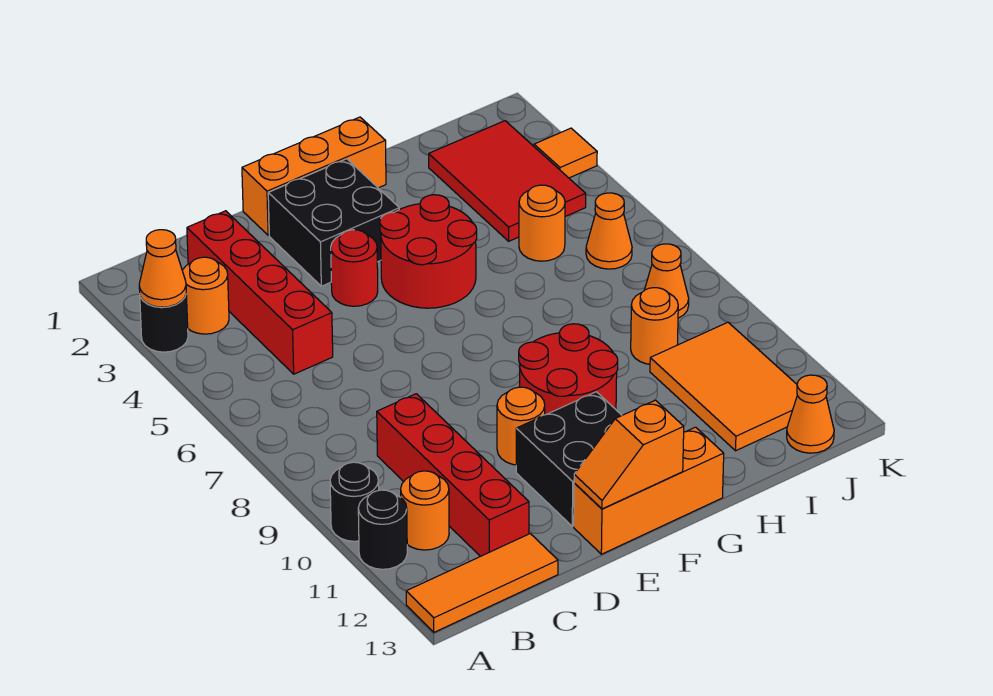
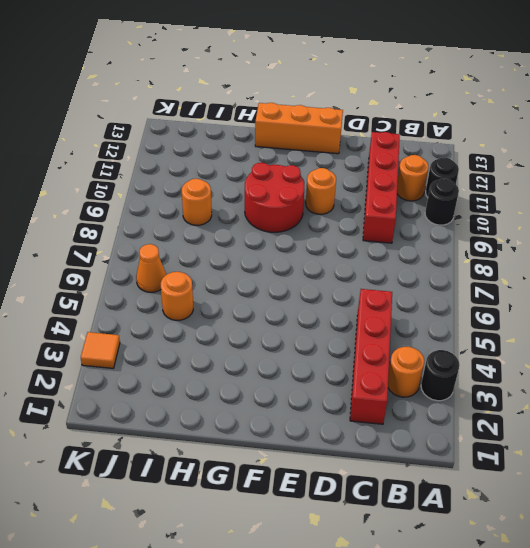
none -> orange 1x3 tile [406,534,558,632]
none -> orange 1x3 brick [242,117,386,235]
none -> black 2x2 brick [268,159,399,286]

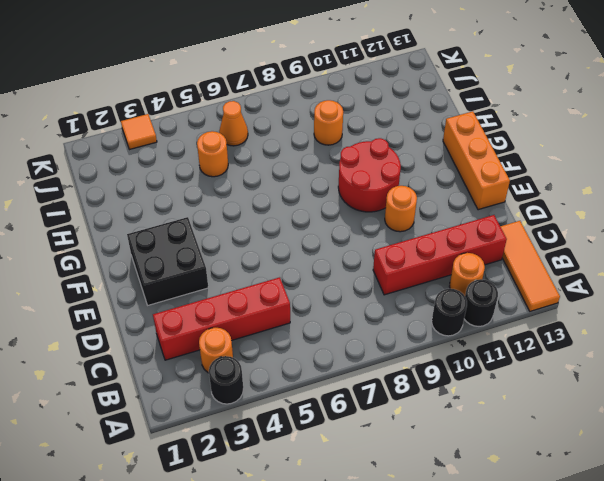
none -> orange 1x3 brick [242,117,386,235]
none -> red 1x1 round brick [331,230,378,306]
none -> black 2x2 brick [516,392,622,526]

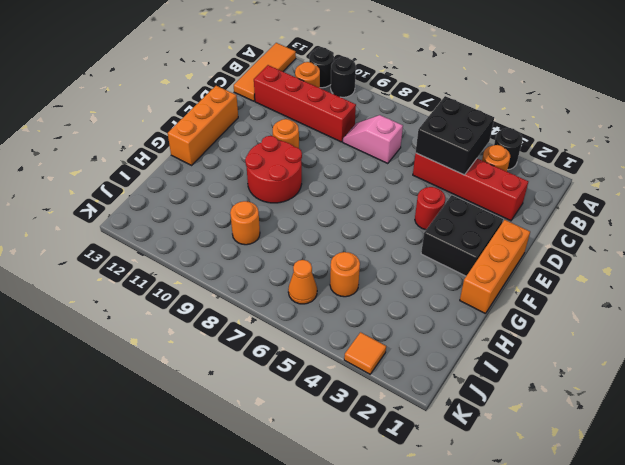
black 2x2 brick [416,96,494,175] -> black 2x2 brick moved to [516,392,622,526]
pink 1x2 slope [343,115,403,164] -> none
none -> red 2x2 round brick [380,195,477,308]
none -> red 2x3 tile [429,121,586,241]
none -> orange 2x3 tile [650,322,797,451]

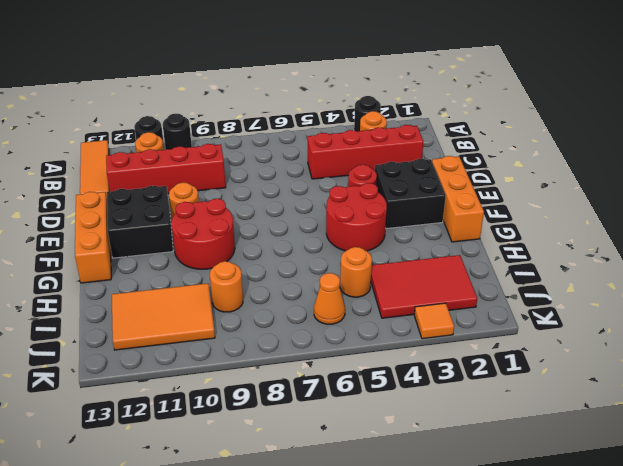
none -> orange 1x1 cone [645,244,689,318]
none -> orange 1x1 cone [787,375,834,453]
none -> orange 1x1 cone [139,230,186,307]

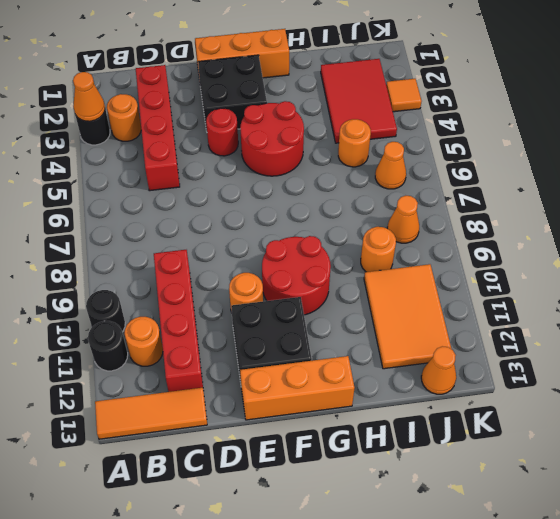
none -> orange 1x2 slope [574,400,684,509]

